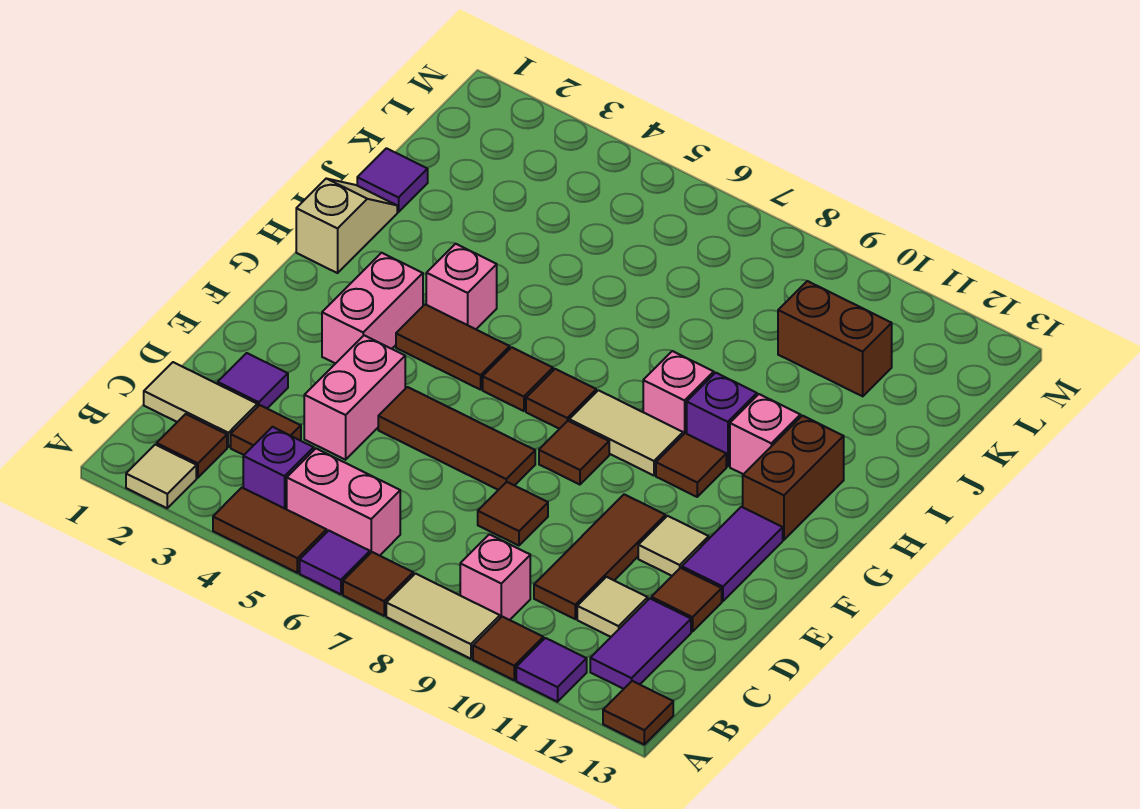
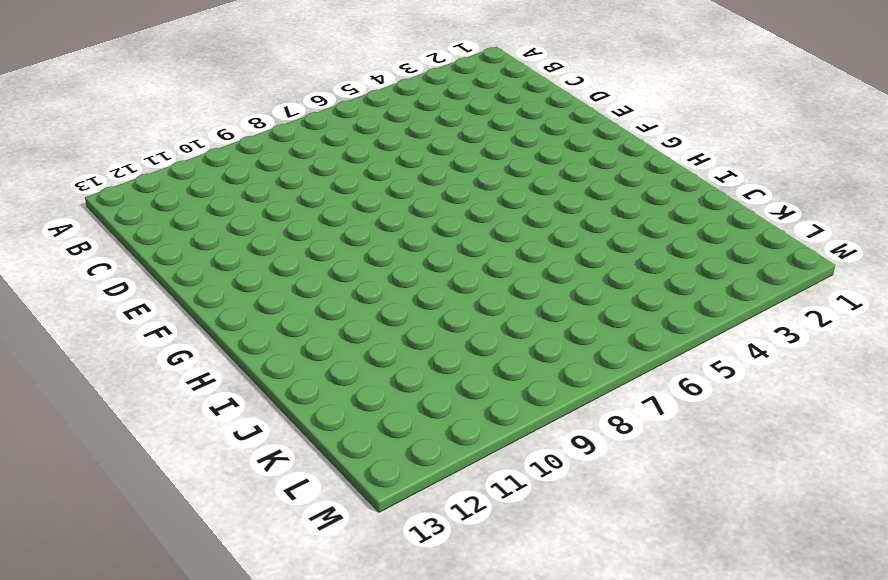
none -> tan 1x1 tile [126,445,196,508]
none -> brown 1x2 tile [213,488,327,573]
none -> purple 1x1 tile [300,531,370,594]
none -> brown 1x1 tile [343,552,413,616]

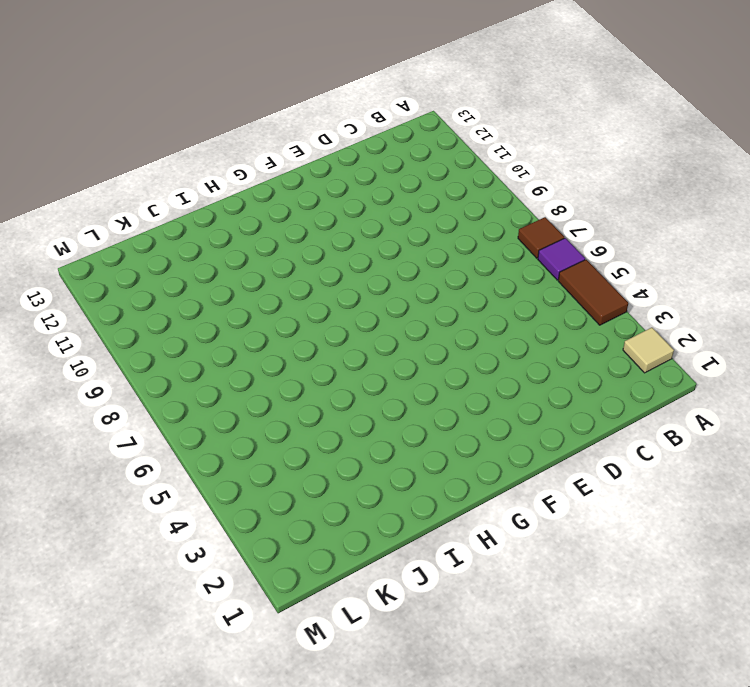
none -> tan 1x2 tile [386,574,500,659]
none -> brown 1x1 tile [473,617,543,680]
none -> purple 1x1 tile [516,638,587,702]
none -> brown 1x1 tile [603,681,673,744]

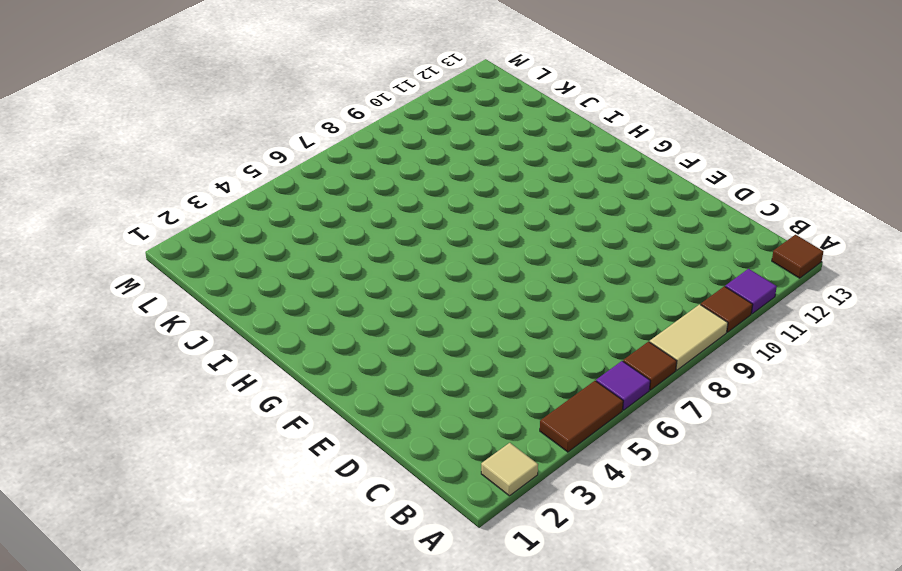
none -> brown 1x1 tile [157,414,227,478]
none -> purple 1x1 brick [243,427,314,509]
none -> pink 1x2 brick [287,449,400,556]
none -> pink 1x1 brick [460,534,530,620]

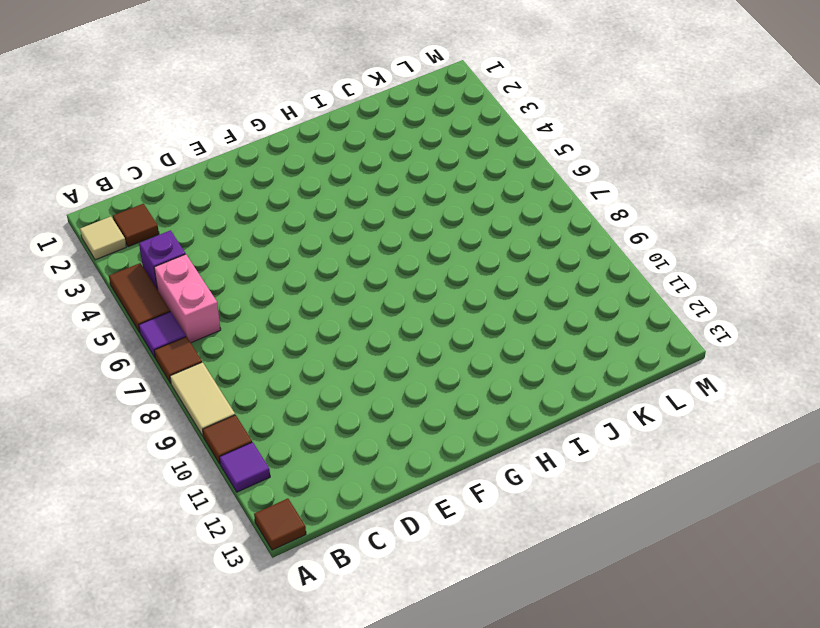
none -> pink 1x1 brick [460,534,530,620]
none -> purple 1x2 tile [590,599,691,689]
none -> tan 1x2 tile [144,362,257,447]
none -> brown 1x1 tile [231,405,301,455]

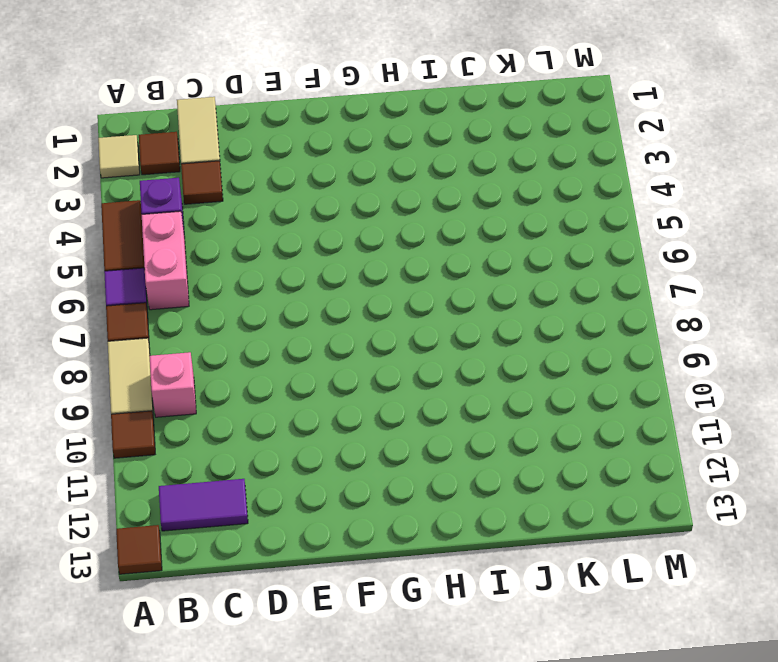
none -> purple 1x1 tile [516,638,587,702]
none -> brown 1x3 tile [534,494,665,619]
none -> tan 1x1 tile [577,577,648,637]
none -> purple 1x1 tile [218,353,288,408]

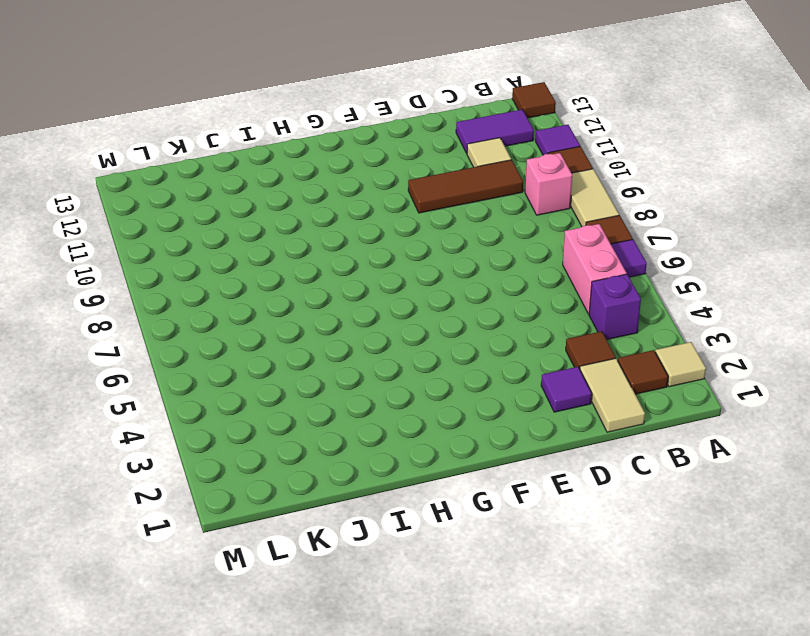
none -> brown 1x2 tile [213,488,327,573]
none -> pink 1x2 brick [304,335,405,460]
none -> brown 1x1 tile [478,482,548,546]
none -> brown 1x1 tile [651,568,722,632]

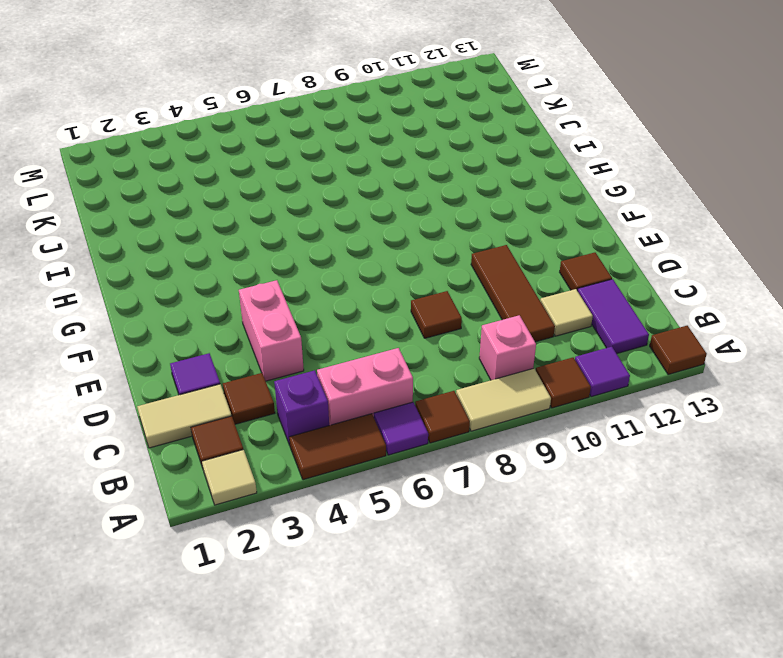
none -> brown 1x3 tile [378,387,535,490]
none -> tan 1x1 tile [638,516,709,576]
none -> purple 1x2 tile [682,507,783,601]
none -> pink 1x2 brick [322,253,423,364]

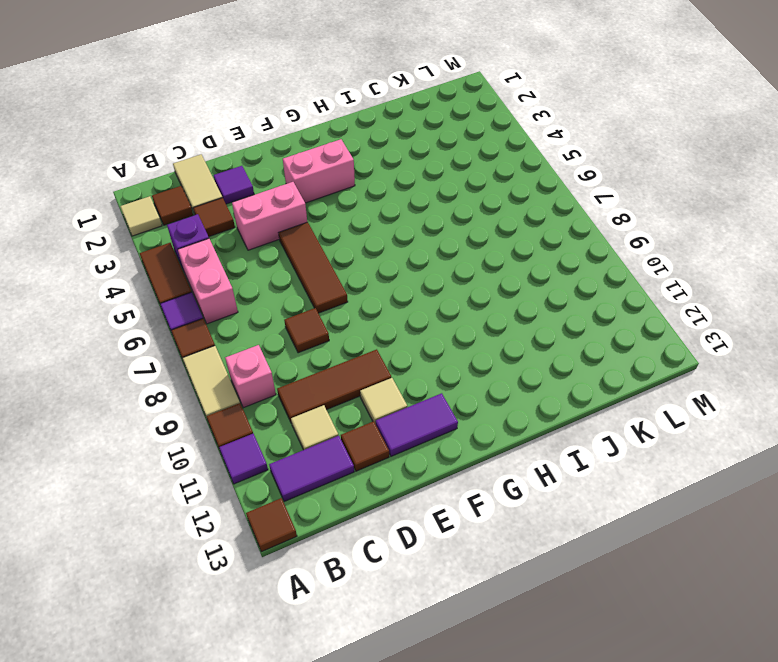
none -> brown 1x1 tile [539,421,609,485]
none -> brown 1x2 tile [396,304,510,390]
none -> brown 1x1 tile [483,347,553,411]
none -> brown 1x1 tile [526,369,596,429]

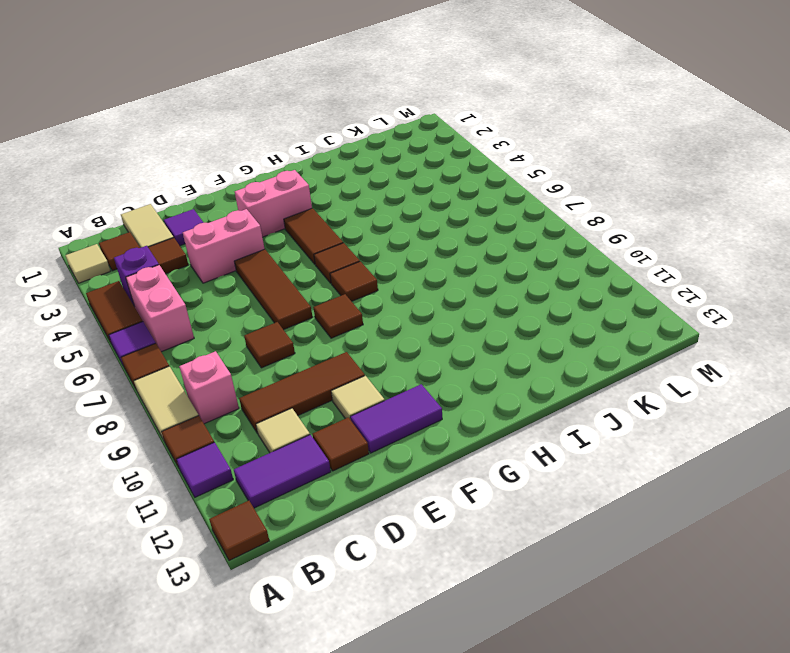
none -> tan 1x2 tile [569,390,683,476]
none -> brown 1x1 tile [656,433,726,497]
none -> brown 1x2 brick [743,416,844,540]
none -> tan 1x2 slope [296,179,397,273]

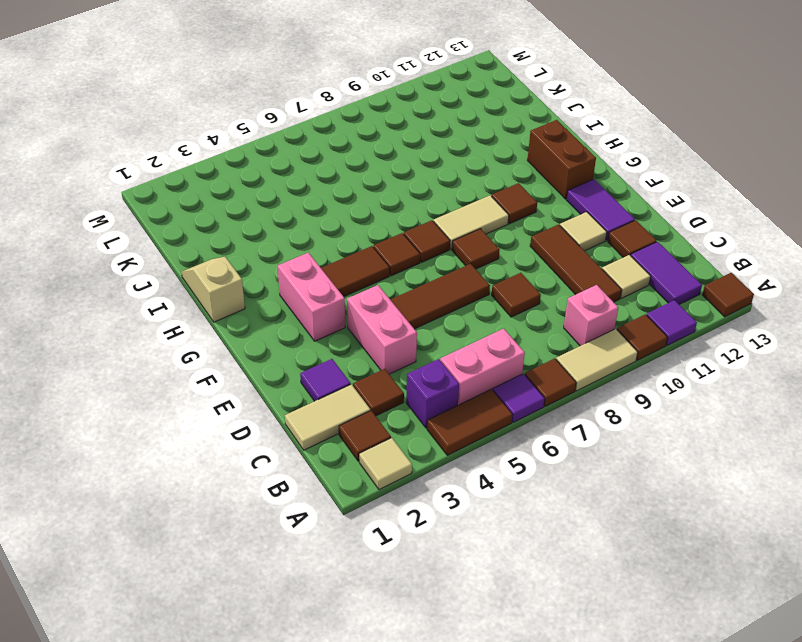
none -> pink 1x1 brick [426,244,497,329]
none -> pink 1x1 brick [643,351,714,435]
none -> purple 1x1 brick [687,373,757,467]
none -> pink 1x1 brick [730,394,800,474]

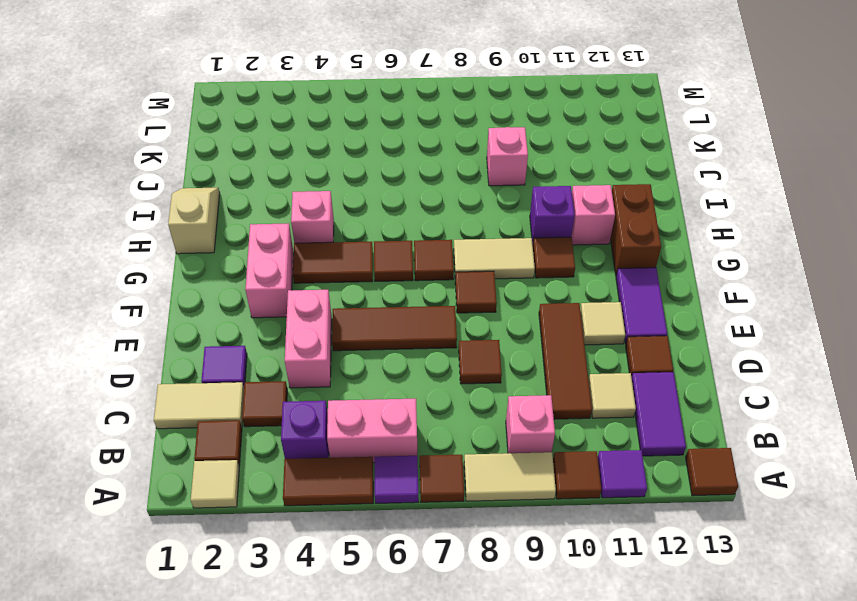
pink 1x1 brick [487,127,528,186] -> pink 1x1 brick moved to [643,351,714,435]
none -> purple 1x1 tile [357,148,428,212]
none -> brown 1x2 brick [778,281,892,396]

